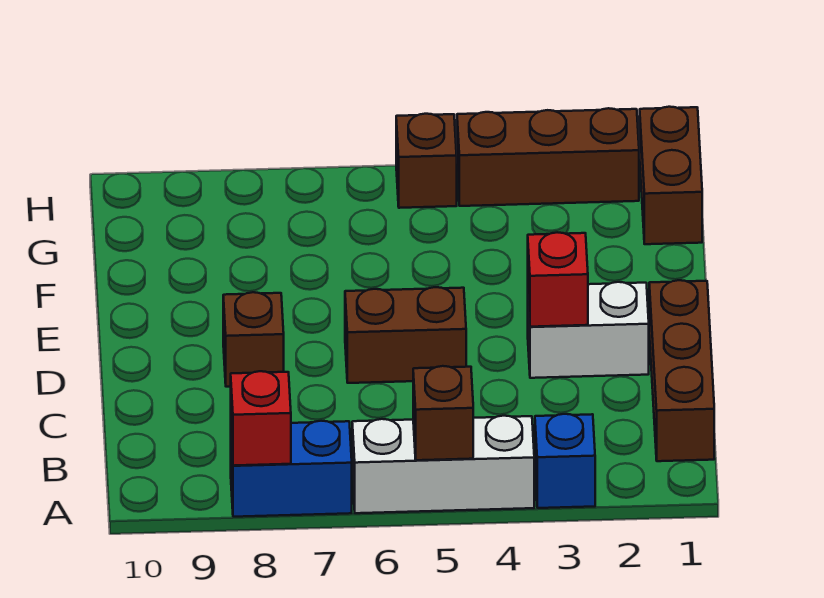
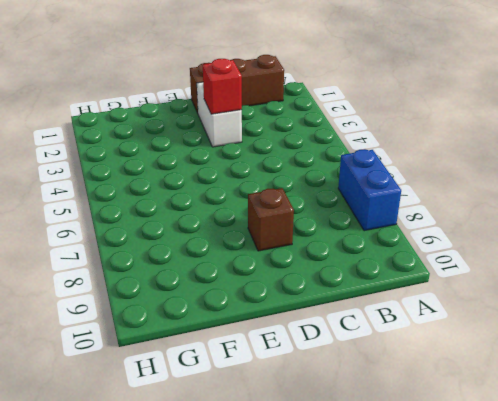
none -> blue 1x1 brick [535,414,595,508]
none -> white 1x3 brick [352,416,534,513]
none -> brown 1x2 brick [345,287,466,383]

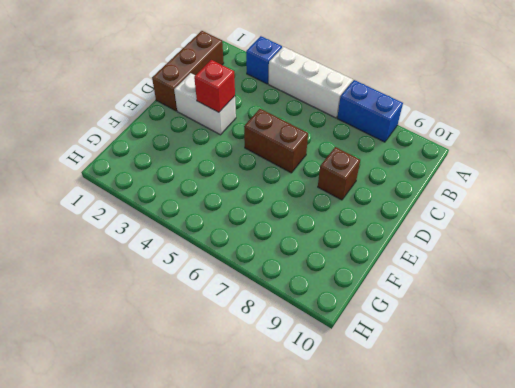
none -> brown 1x2 brick [640,107,702,244]
none -> brown 1x3 brick [457,108,639,206]
none -> brown 1x1 brick [396,114,457,208]

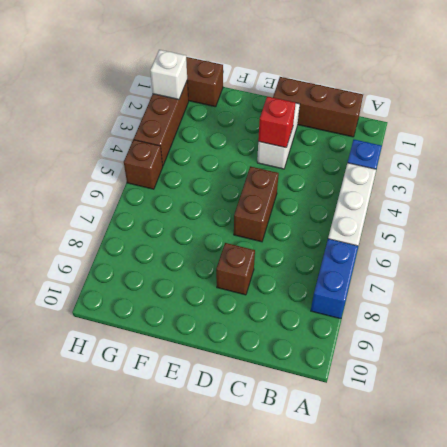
white 1x1 brick [150,50,187,99] -> none
none -> brown 1x1 brick [413,366,473,460]
none -> red 1x1 brick [231,371,291,466]

